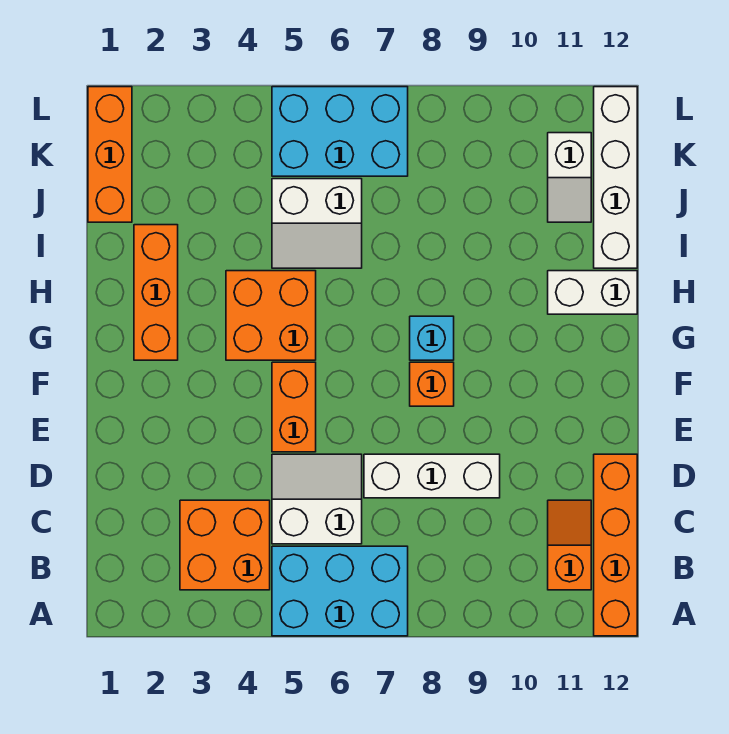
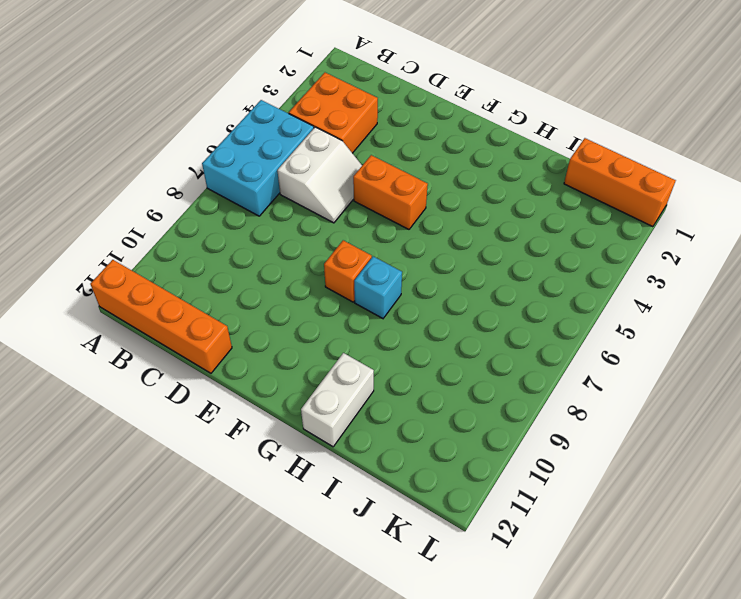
none -> orange 1x2 slope [548,500,591,590]
none -> white 1x3 brick [364,454,500,498]
none -> orange 1x3 brick [134,225,178,360]

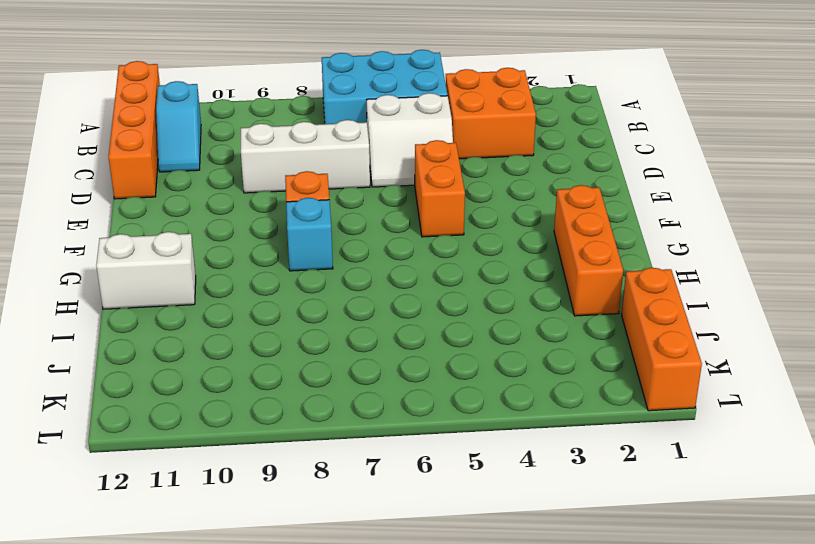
cyan 1x2 slope [156,81,201,172] -> orange 1x2 slope [548,500,591,590]
none -> orange 2x2 brick [226,271,316,360]
none -> white 2x2 slope [272,179,362,268]
none -> white 1x4 brick [594,87,637,268]

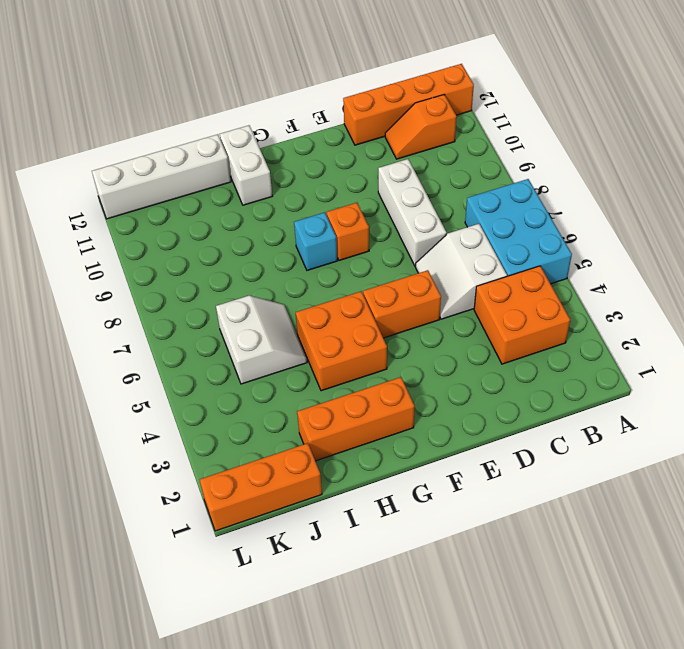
none -> white 1x2 slope [548,133,591,222]
none -> cyan 2x3 brick [272,87,408,176]

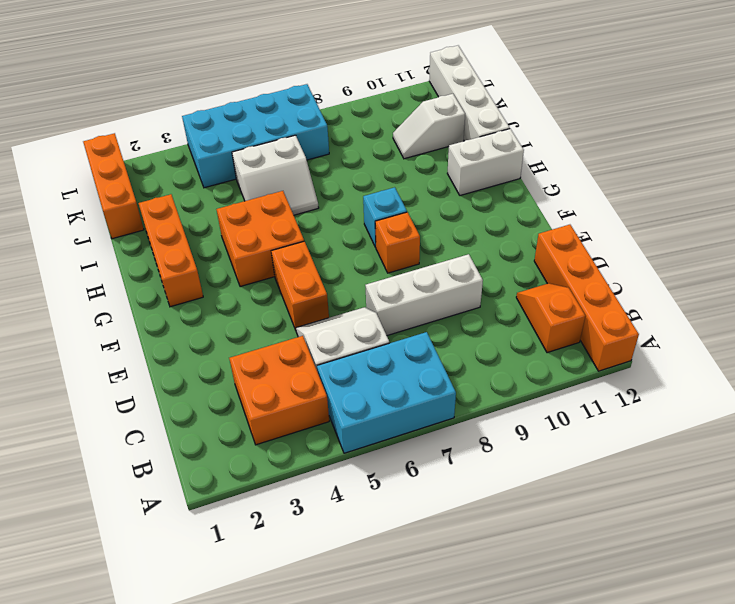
white 1x2 slope [393,94,465,159] -> white 1x2 slope turned to [548,133,591,222]
cyan 2x4 brick [182,84,329,188] -> cyan 2x3 brick [272,87,408,176]

